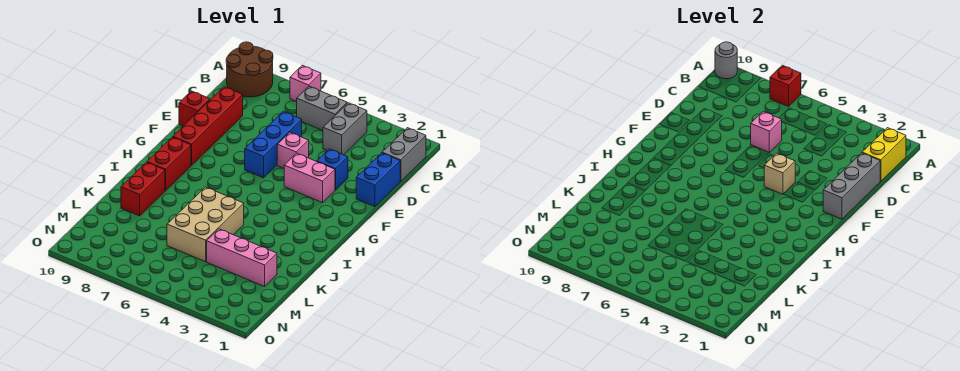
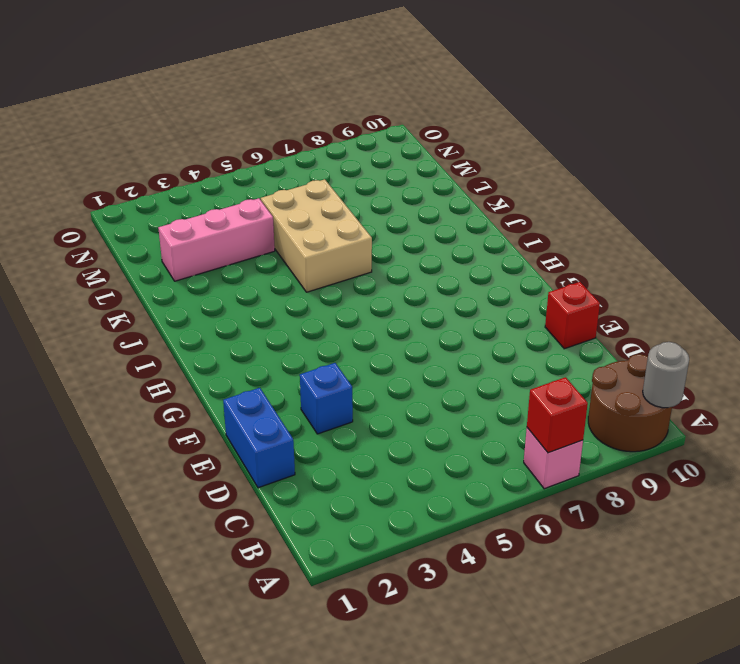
none -> grey 1x2 brick [382,128,426,181]
none -> grey 1x2 brick [323,103,367,155]
none -> grey 1x2 brick [297,86,347,131]

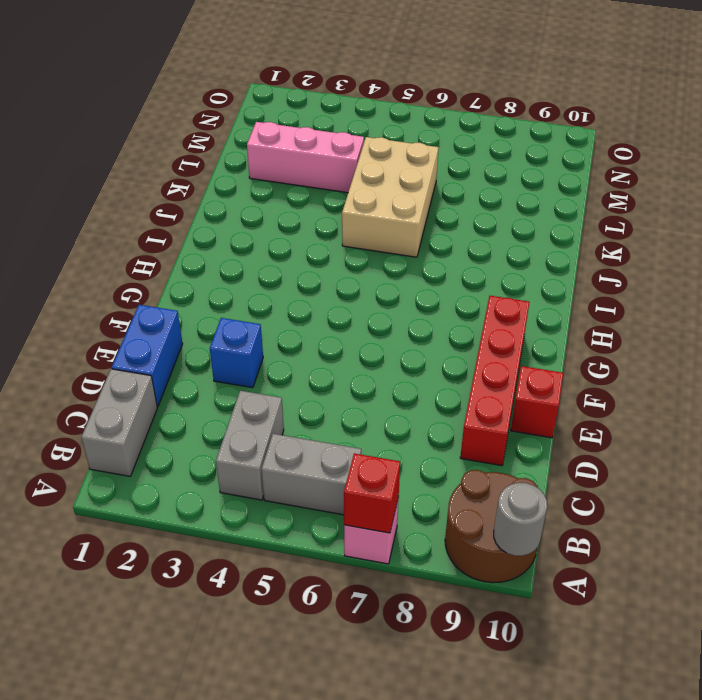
none -> blue 1x3 brick [245,112,302,178]
none -> pink 1x1 brick [277,132,309,168]
none -> pink 1x2 brick [284,153,335,203]

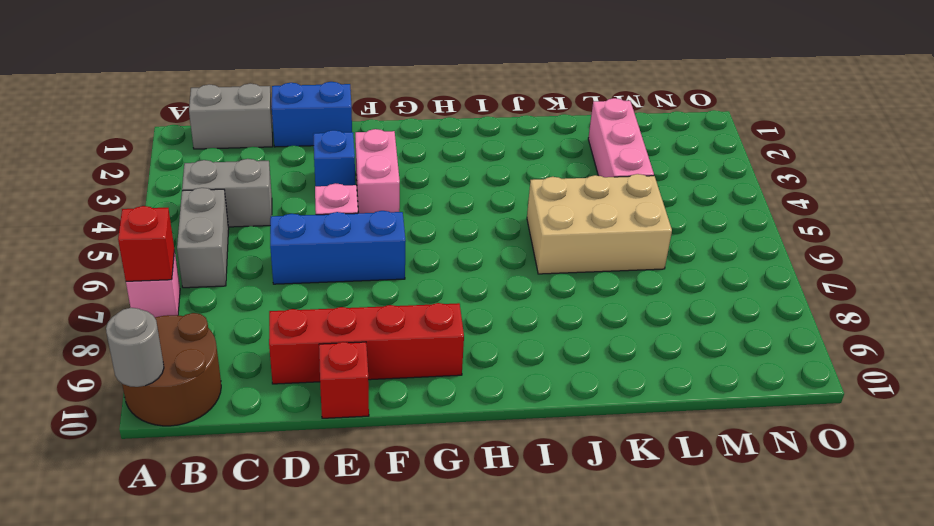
none -> red 1x2 brick [147,137,191,191]
none -> red 1x2 brick [121,162,165,216]
none -> yellow 1x2 brick [862,128,906,181]

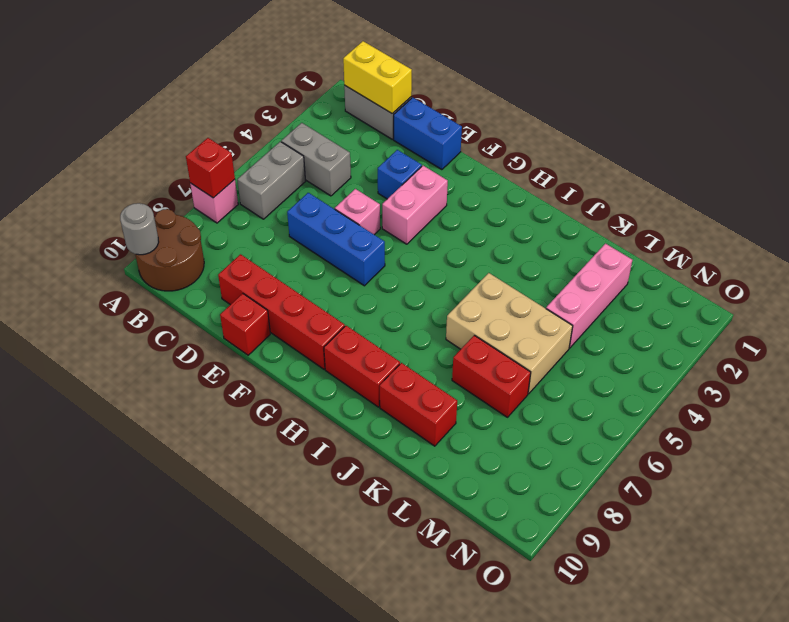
red 1x2 brick [452,335,531,417] -> none
none -> grey 1x3 brick [823,153,880,219]
none -> pink 1x1 brick [751,112,782,152]
none -> tan 1x1 brick [764,153,795,194]

